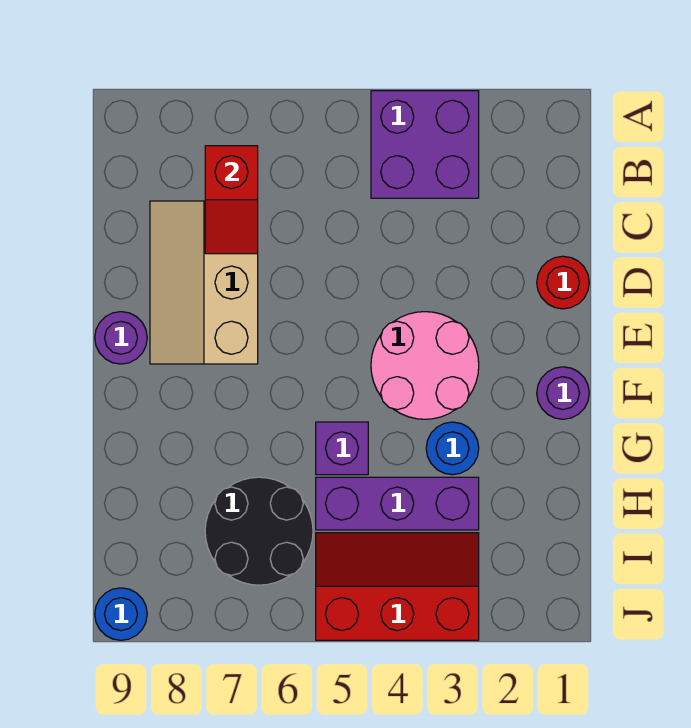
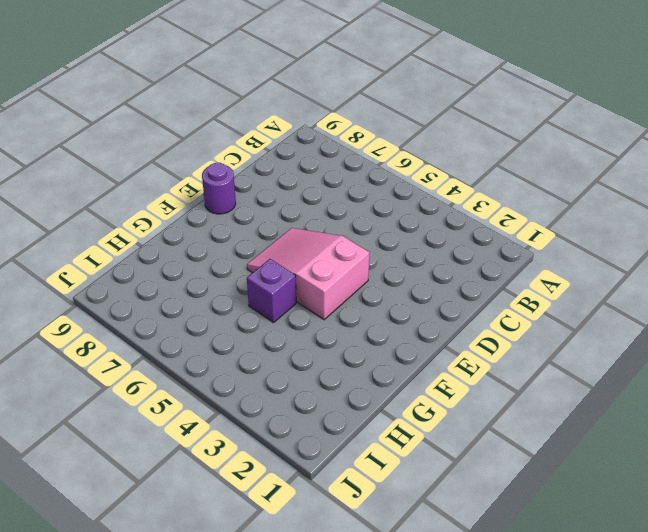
pink 2x3 slope [247,228,369,320] -> pink 2x2 round brick [371,312,479,419]
none -> purple 2x2 brick [371,91,479,198]
none -> tan 2x3 slope [150,201,258,364]
none -> red 1x1 round brick [537,256,589,309]

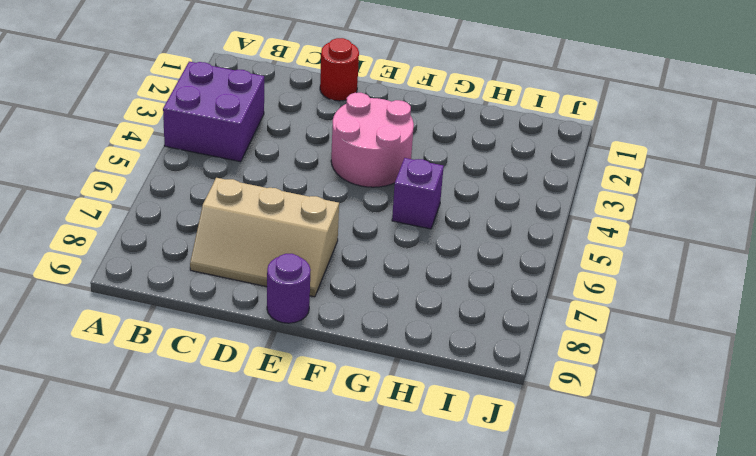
none -> purple 1x1 round brick [537,367,589,419]
none -> blue 1x1 round brick [426,422,479,475]
none -> purple 1x3 brick [316,477,479,530]

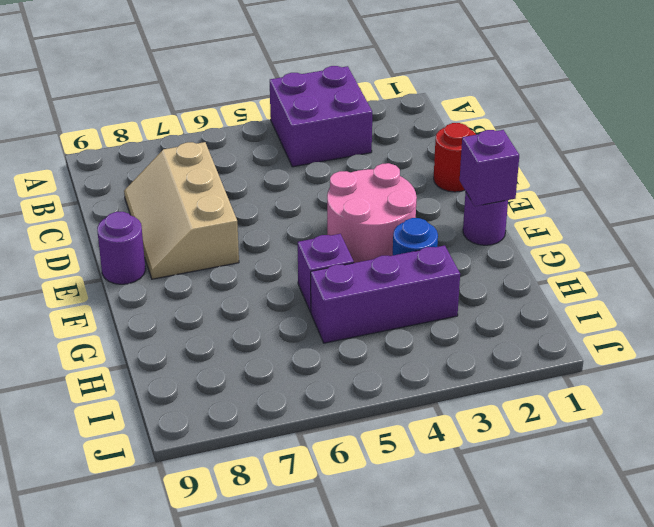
purple 1x1 brick [460,130,519,206] -> none
none -> black 2x2 round brick [205,477,313,585]
none -> red 2x3 slope [316,533,479,640]
none -> blue 1x1 round brick [95,588,147,640]

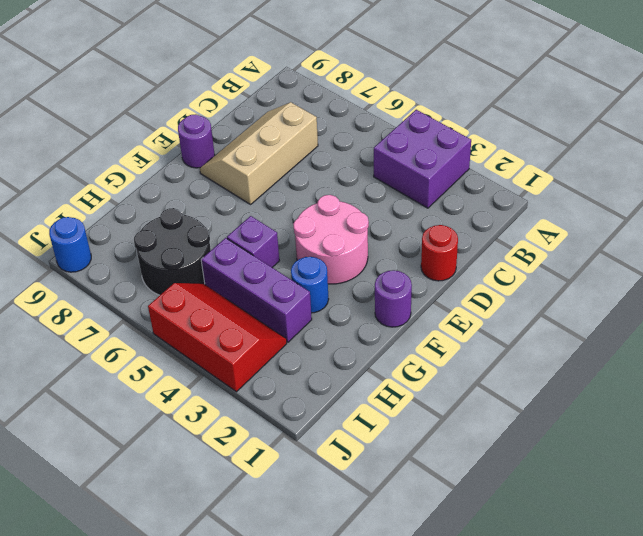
none -> red 1x2 slope [205,146,258,254]

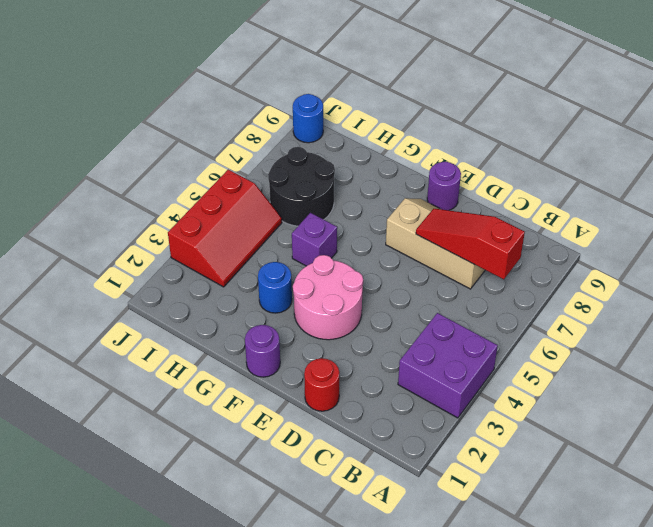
red 1x3 slope [416,209,525,279] -> red 1x2 slope [205,146,258,254]
none -> purple 1x3 brick [316,477,479,530]

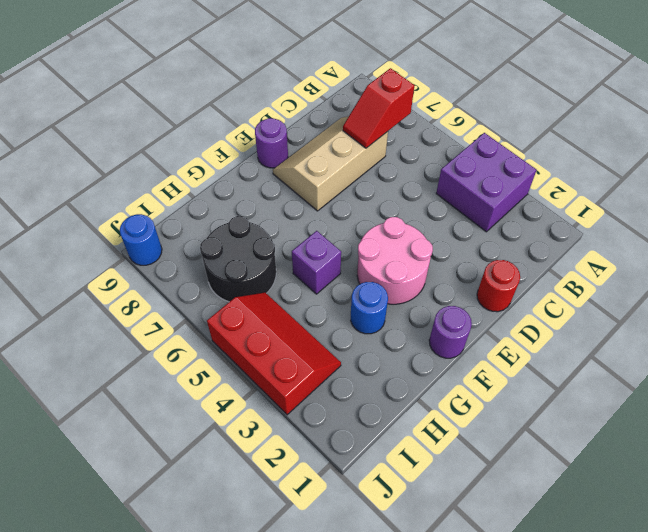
none -> purple 1x3 brick [316,477,479,530]

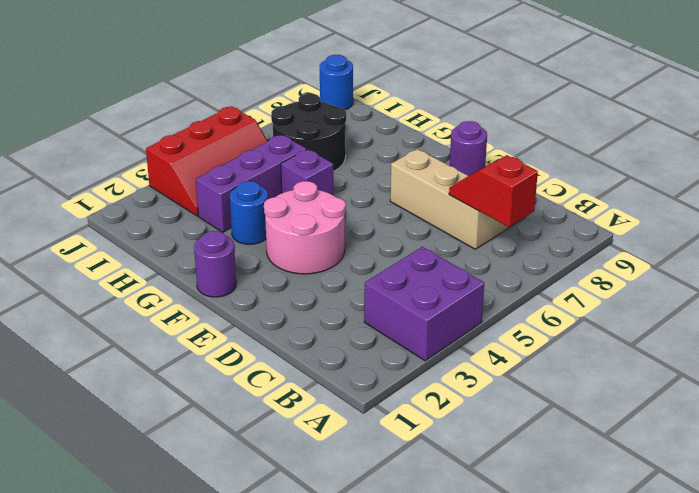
none -> red 1x1 round brick [537,256,589,309]

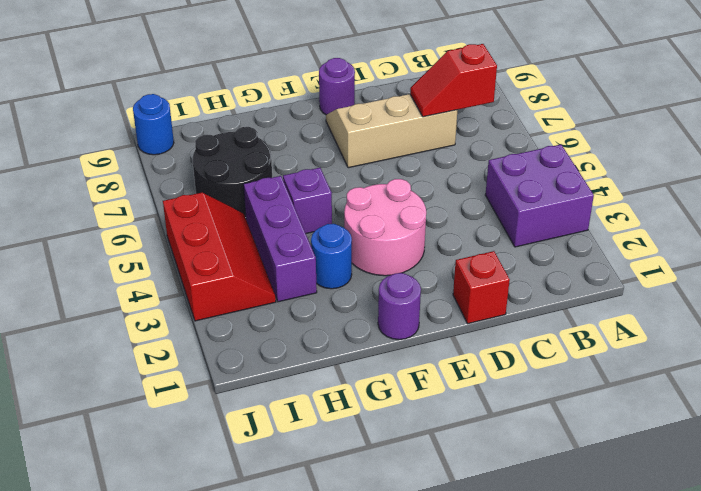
red 1x1 brick [453,251,510,324] -> red 1x1 round brick [537,256,589,309]

